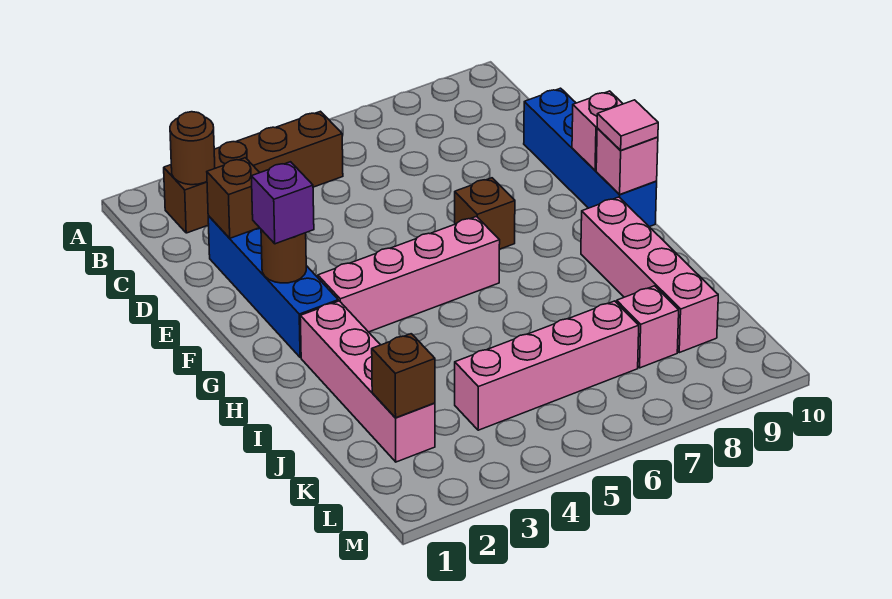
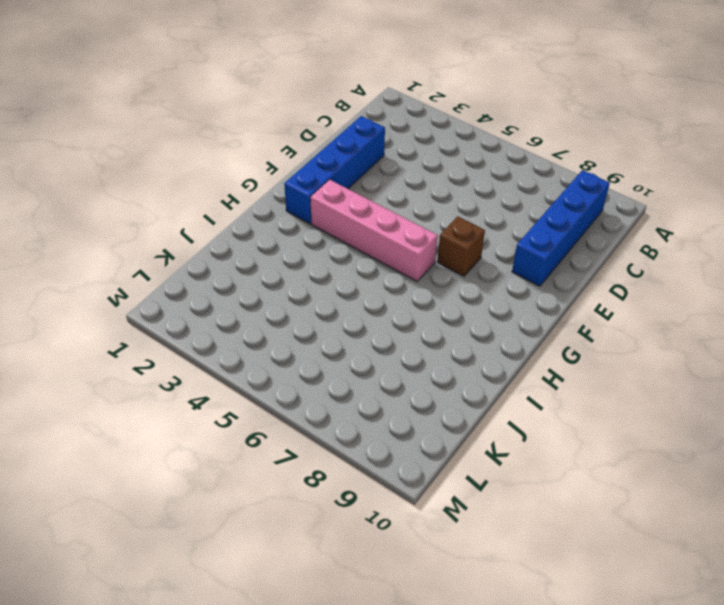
blue 1x4 brick [512,170,610,286] -> blue 1x4 brick moved to [524,88,657,227]
none -> brown 1x4 brick [164,111,343,233]
none -> pink 1x4 brick [300,301,435,462]
none -> pink 1x4 brick [581,197,718,353]

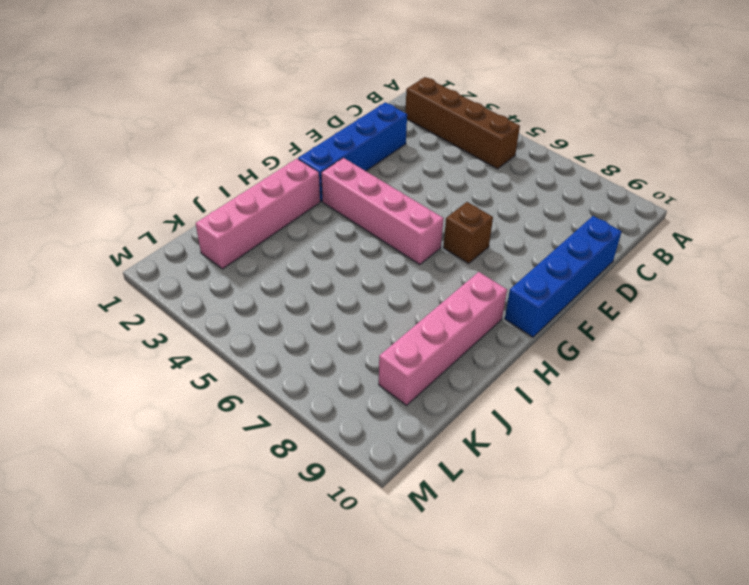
none -> pink 1x4 brick [455,301,639,430]
none -> pink 1x1 brick [617,286,679,368]
none -> brown 1x1 round brick [170,112,215,185]

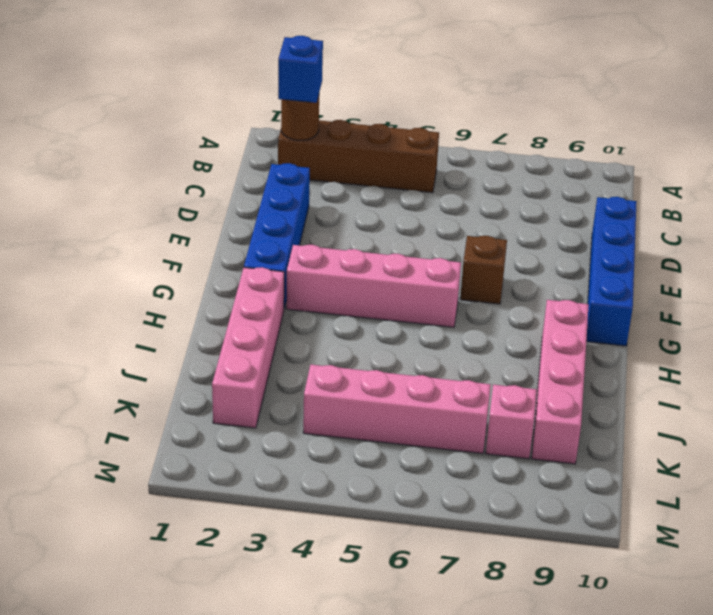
blue 1x1 brick [278,36,323,103] -> none
none -> brown 1x1 brick [207,158,260,238]
none -> brown 1x1 round brick [261,230,306,283]
none -> pink 1x1 brick [572,91,623,170]

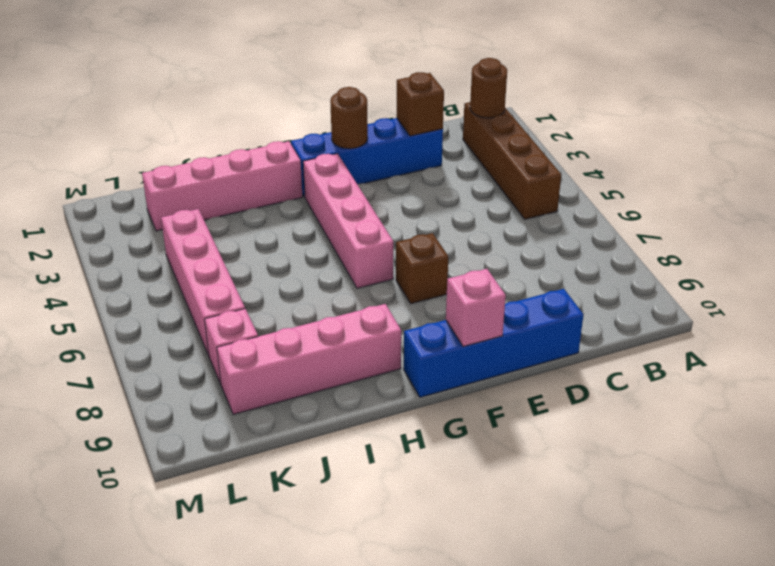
none -> pink 1x1 brick [596,128,658,195]
none -> brown 1x1 brick [372,334,435,418]
none -> purple 1x1 brick [251,162,314,244]

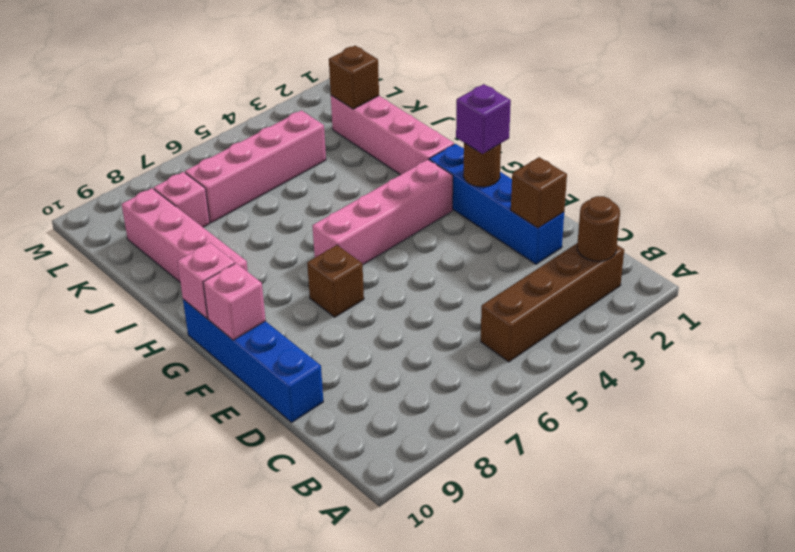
none -> pink 1x1 tile [597,100,658,150]

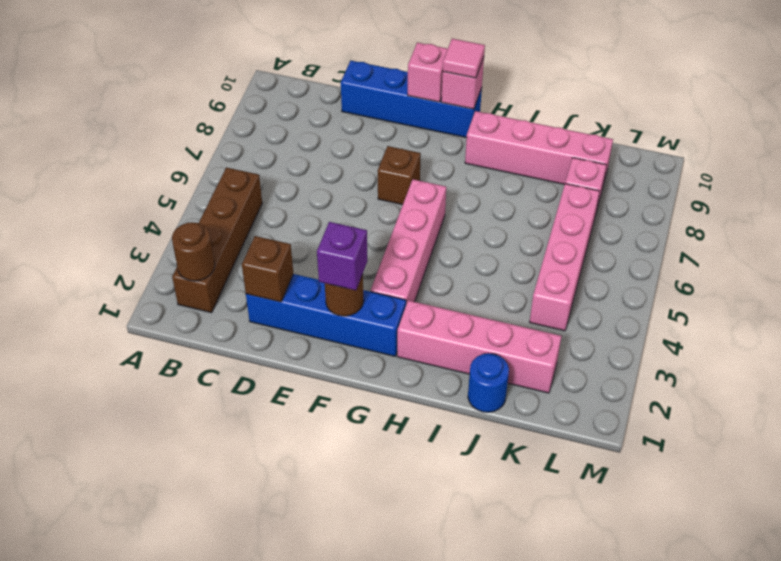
blue 1x1 round brick [468,353,509,412] -> none
none -> brown 1x1 brick [372,334,435,418]

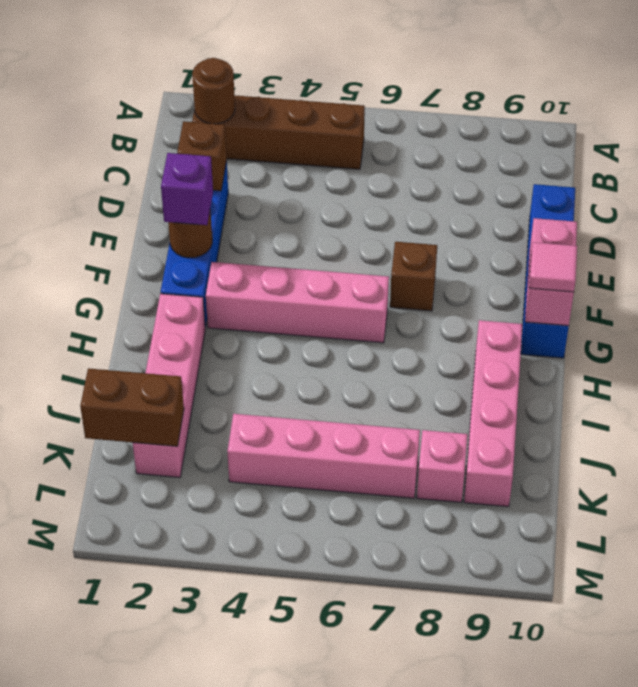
brown 1x2 brick [80,368,184,446] -> brown 1x1 brick [372,334,435,418]

